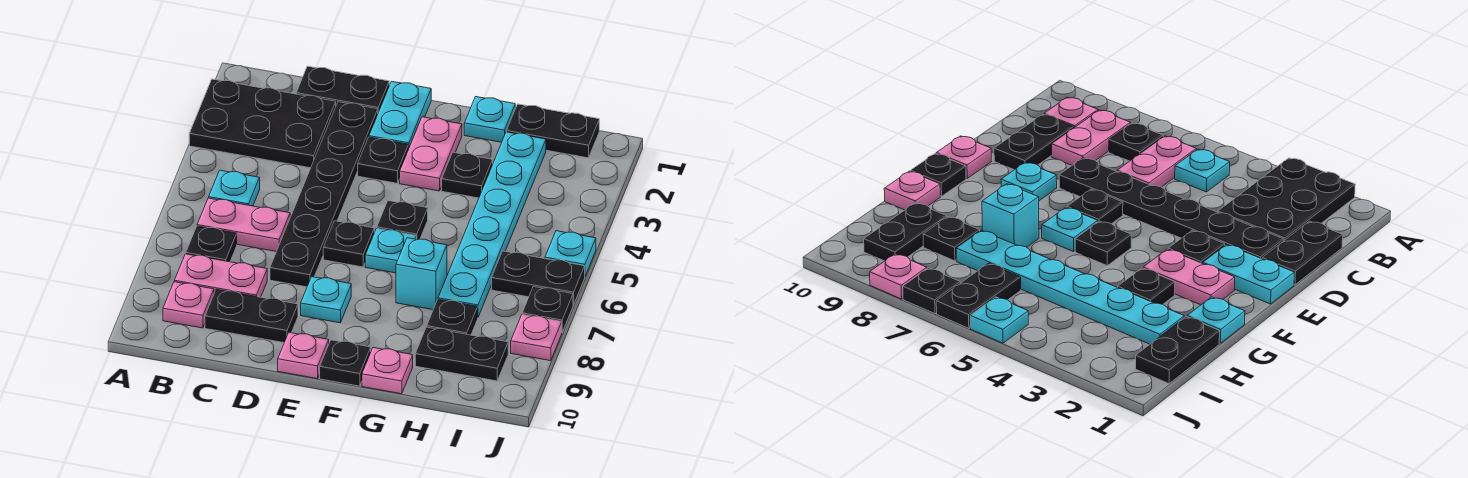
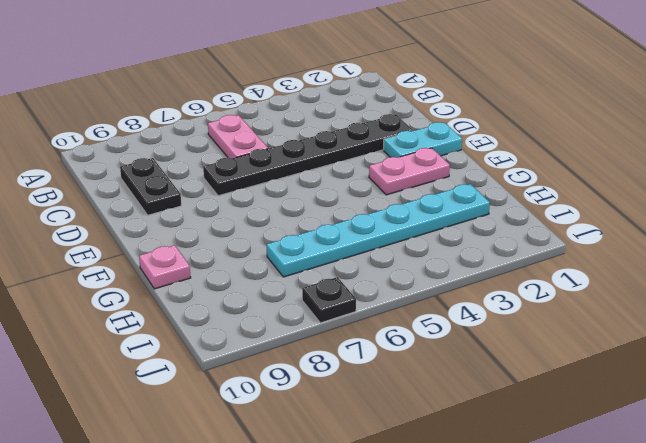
none -> black 2x3 plate [189,79,336,168]
none -> cyan 1x1 plate [209,170,260,206]
none -> black 1x1 plate [186,226,237,262]
none -> pink 1x2 plate [174,254,267,297]

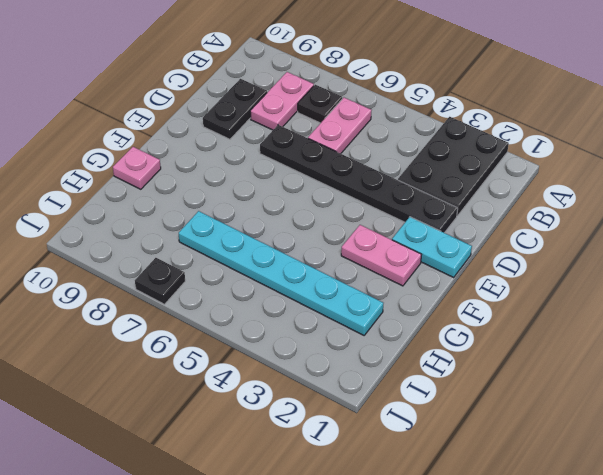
none -> cyan 1x1 plate [209,170,260,206]
none -> pink 1x1 plate [163,282,214,328]
none -> black 1x2 plate [296,66,389,112]
none -> black 1x1 plate [358,137,408,183]

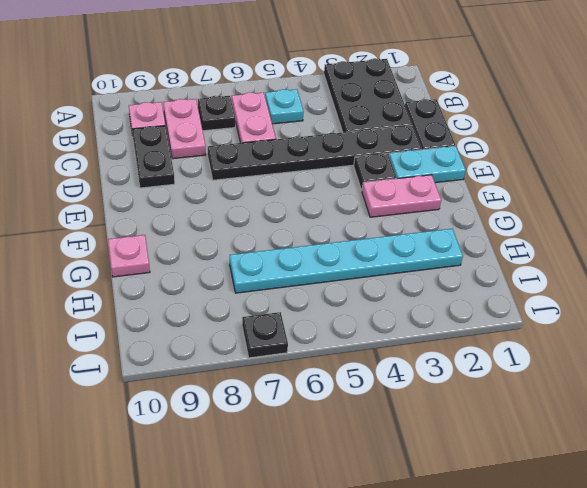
none -> black 1x1 plate [323,221,374,267]
none -> cyan 1x1 plate [301,277,351,323]
none -> pink 1x1 plate [278,332,329,379]
none -> black 1x1 plate [377,201,428,240]

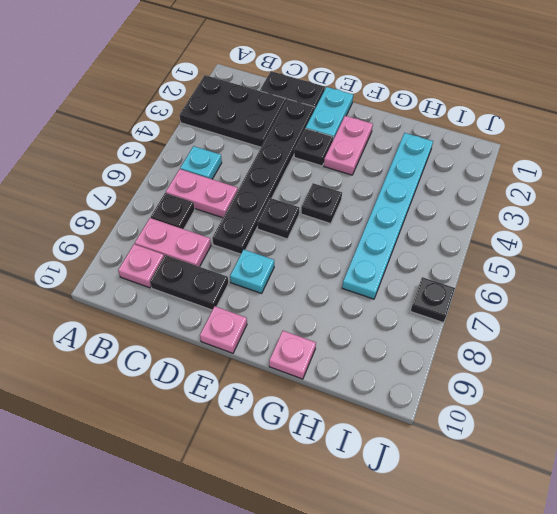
none -> cyan 1x1 plate [365,228,416,273]
none -> black 1x1 plate [320,340,371,386]
none -> cyan 1x1 plate [464,97,515,142]
none -> black 1x1 plate [442,152,493,198]

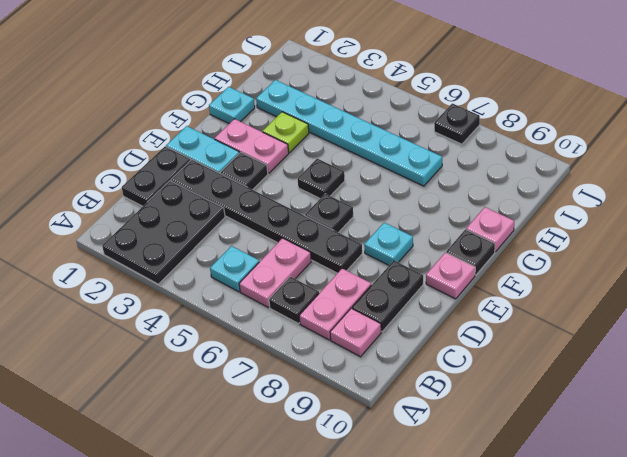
lime 1x1 plate [263,112,309,153] -> black 1x1 plate [442,152,493,198]
none -> cyan 1x1 plate [365,228,416,273]
none -> cyan 1x1 brick [396,238,447,310]
none -> black 1x2 plate [507,104,599,158]
none -> black 1x1 plate [427,299,478,335]

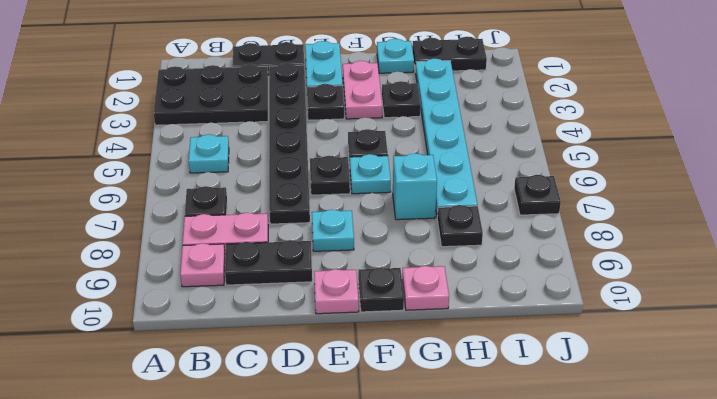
none -> pink 1x2 plate [197,198,290,251]
none -> black 1x2 plate [415,327,508,381]
none -> black 1x2 plate [492,251,585,305]
none -> cyan 1x1 plate [545,231,596,276]

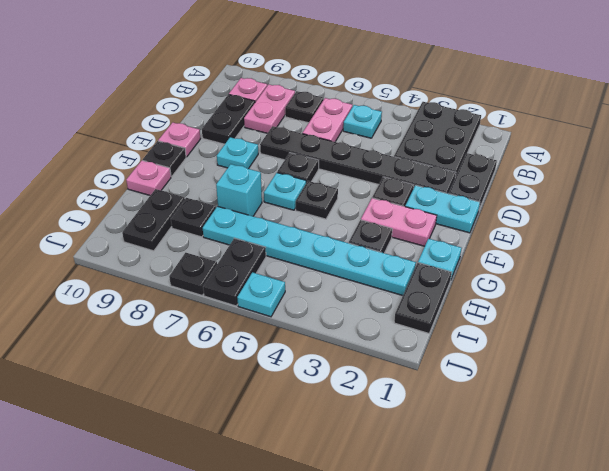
none -> pink 1x1 plate [511,314,562,361]

